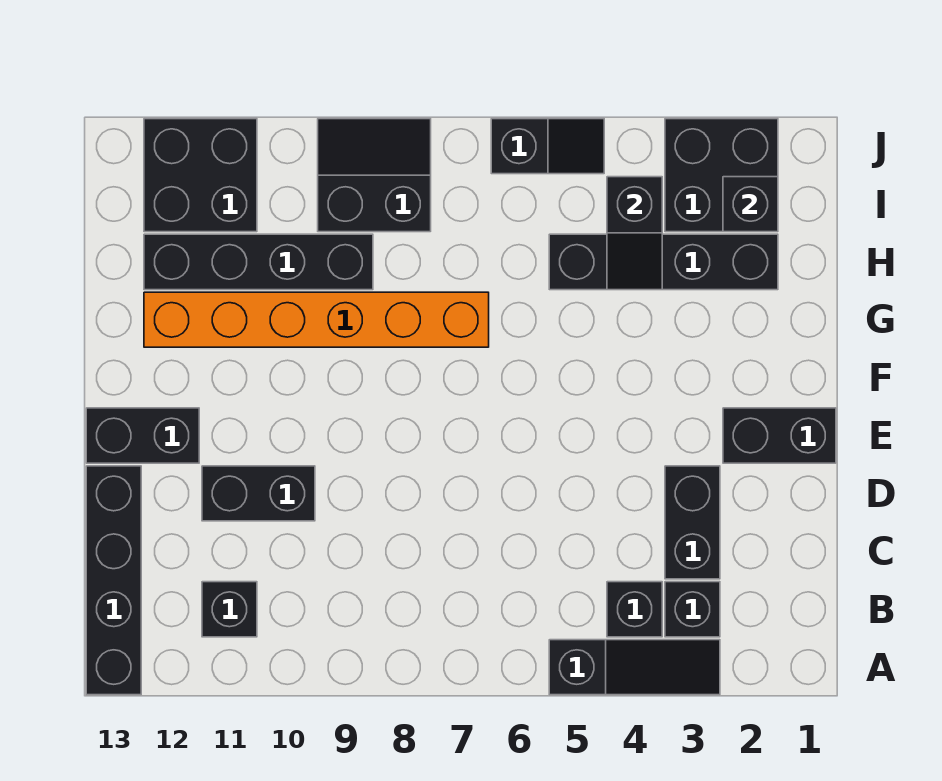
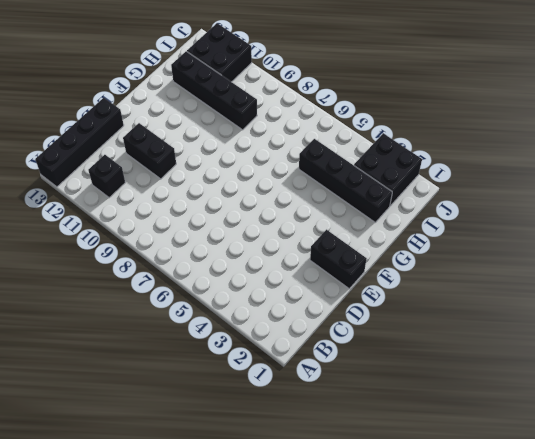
none -> black 1x3 slope [549,640,720,695]
none -> black 1x1 brick [665,582,720,637]
none -> black 1x1 brick [607,582,662,637]

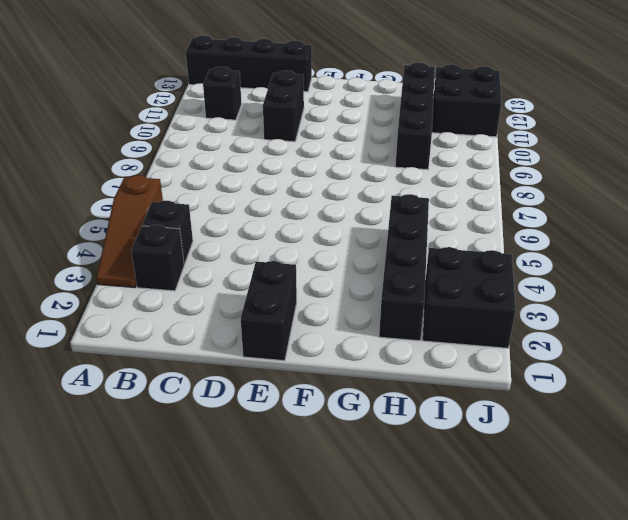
brown 1x3 slope [96,175,163,288] -> black 1x3 slope [549,640,720,695]
none -> black 1x2 brick [665,466,720,579]
none -> black 1x2 brick [86,408,199,463]
none -> orange 1x6 brick [144,292,489,347]

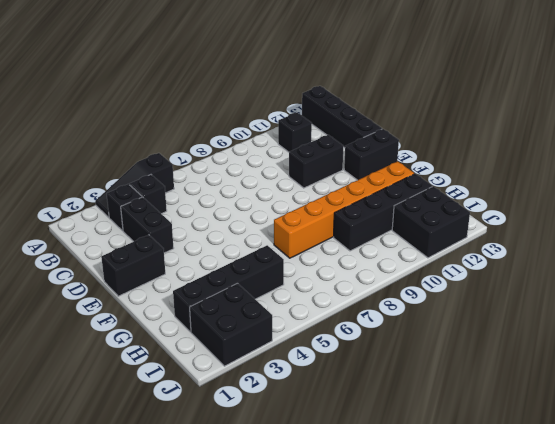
none -> black 2x2 slope [318,119,431,232]
none -> black 1x2 slope [491,119,604,174]
none -> black 1x2 slope [607,177,662,290]

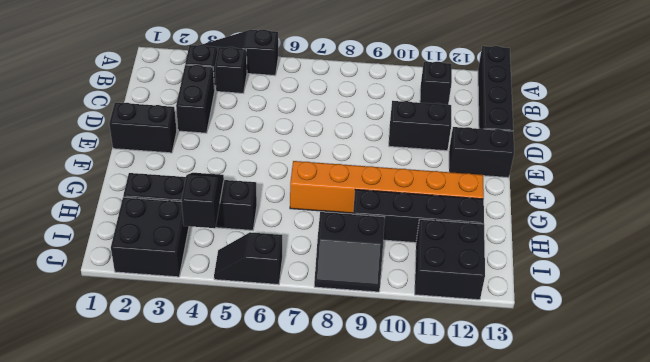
none -> black 1x1 brick [723,177,778,232]

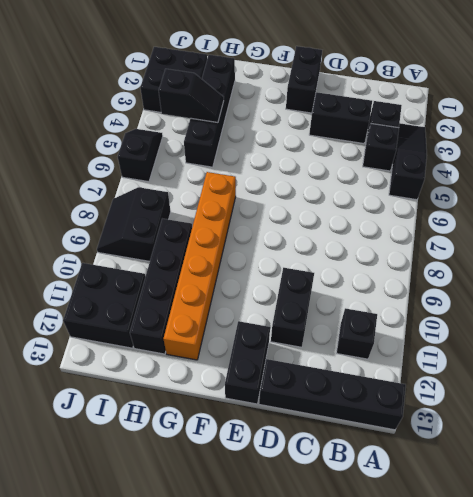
none -> black 1x1 brick [723,177,778,232]

